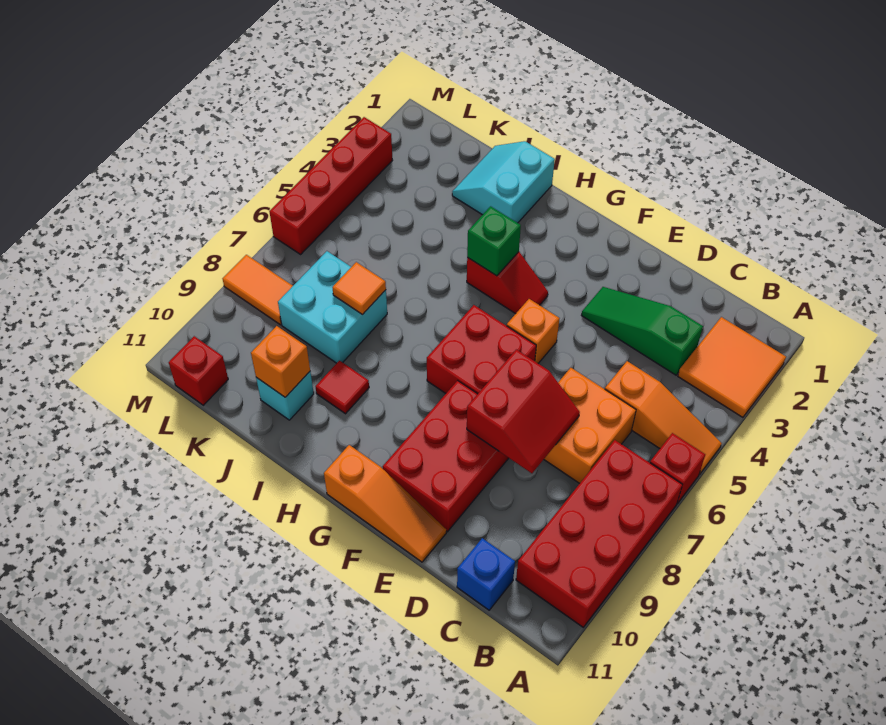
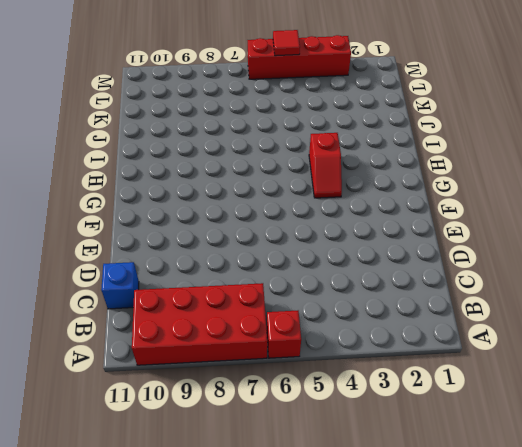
red 1x1 tile [273,30,300,56] -> red 1x1 tile moved to [316,360,369,414]
none -> orange 2x2 tile [678,317,786,417]
none -> orange 1x3 slope [605,361,722,474]
none -> green 1x3 slope [581,287,703,375]

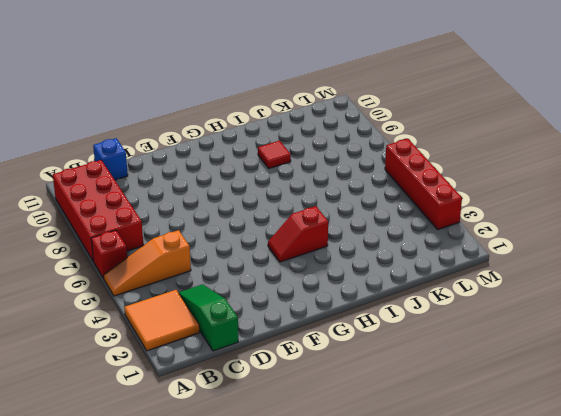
green 1x3 slope [178,284,238,351] -> green 1x3 slope turned to [581,287,703,375]
none -> orange 2x2 brick [544,368,636,483]
none -> red 2x3 brick [383,381,509,532]
none -> orange 1x3 slope [324,445,446,562]

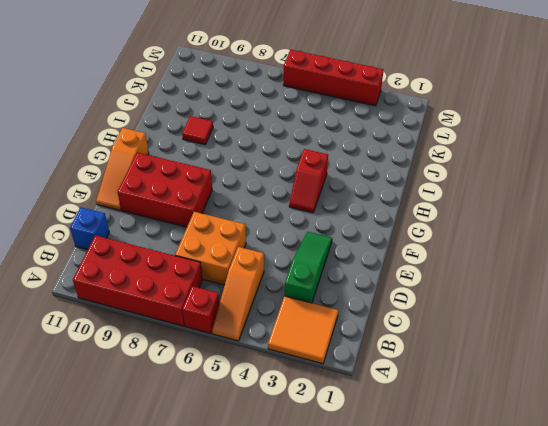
none -> orange 1x1 brick [507,299,559,363]
none -> red 2x2 brick [427,305,536,394]
none -> cyan 2x2 slope [452,141,555,223]

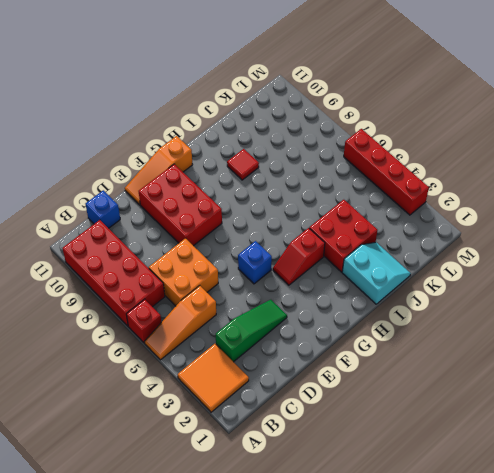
blue 1x1 brick [238,241,272,284] -> orange 1x1 brick [507,299,559,363]
red 2x2 brick [309,200,378,272] -> red 2x2 brick moved to [427,305,536,394]
none -> cyan 2x2 brick [278,251,387,363]
none -> cyan 1x1 brick [256,372,314,420]
none -> orange 1x2 tile [223,255,293,325]

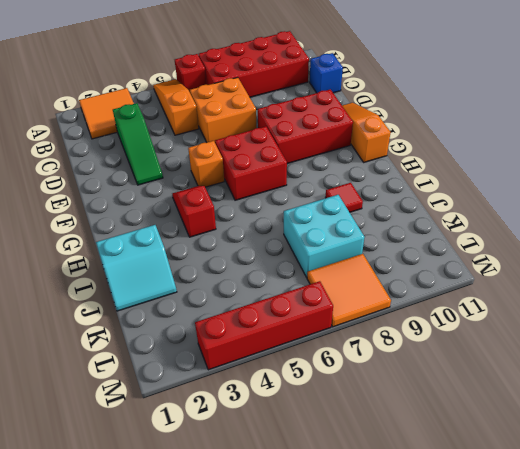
orange 2x2 tile [307,254,391,327] -> orange 1x2 tile [223,255,293,325]
none -> cyan 1x1 brick [256,372,314,420]
none -> red 1x1 brick [169,336,228,405]
none -> red 2x2 slope [467,349,580,473]

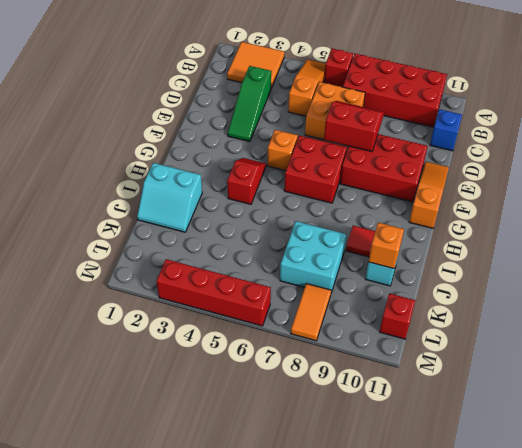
none -> green 1x1 brick [467,206,521,276]
none -> orange 1x1 tile [332,262,386,314]

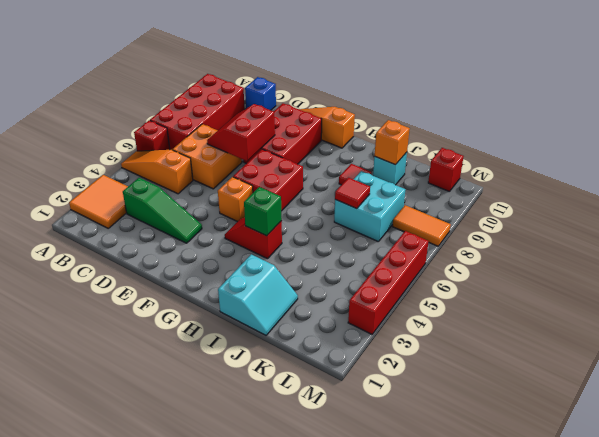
red 1x1 tile [335,178,370,209] -> orange 1x1 tile [332,262,386,314]

